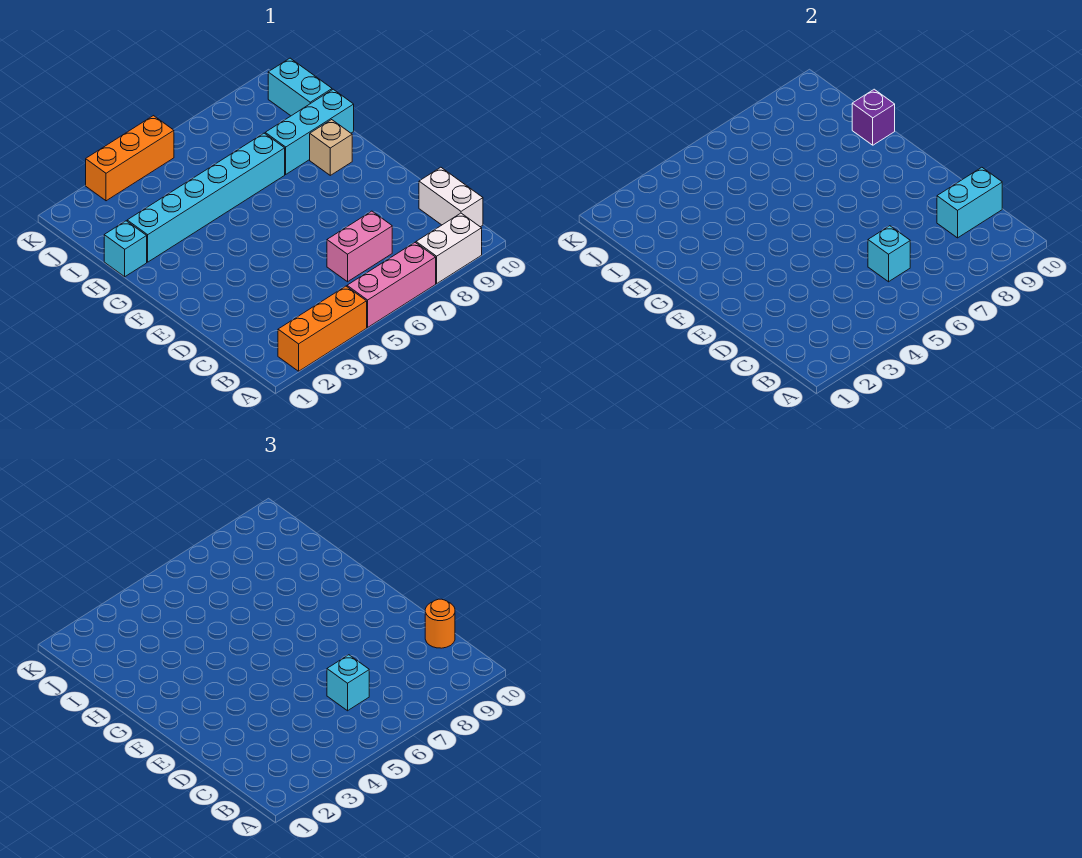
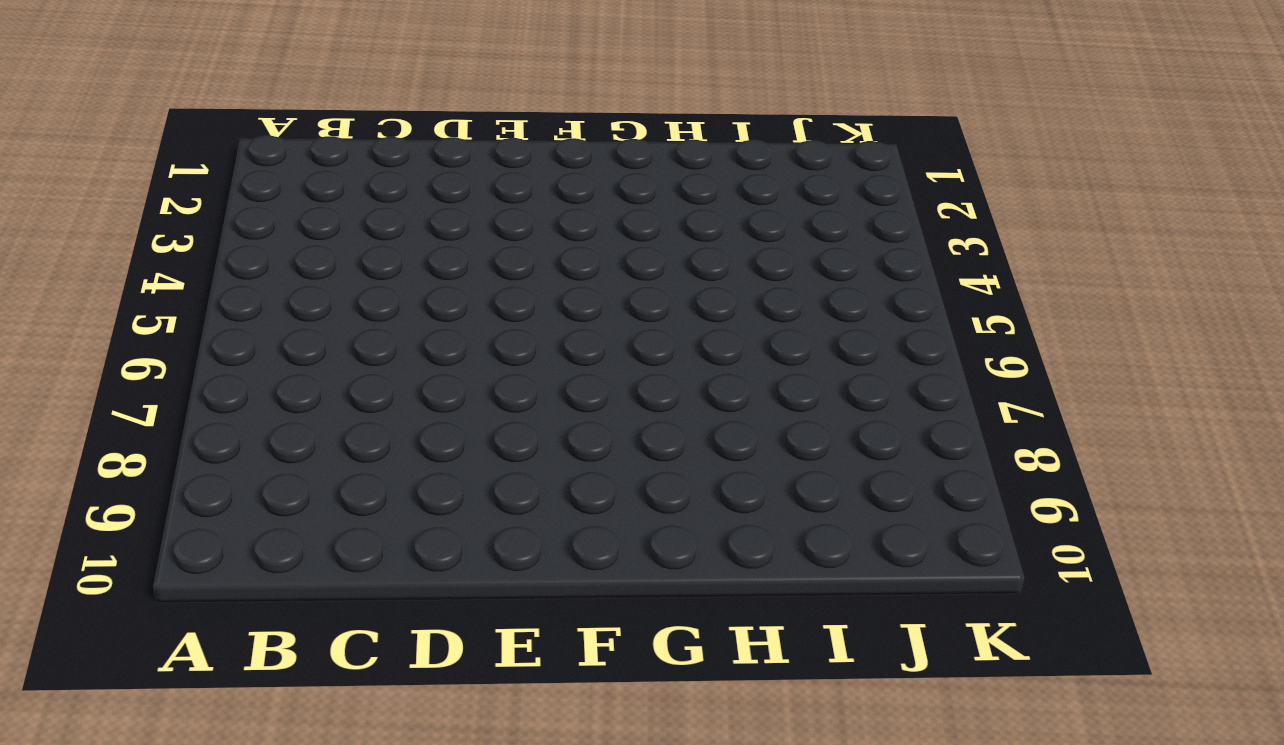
none -> orange 1x3 brick [278,286,367,371]
none -> pink 1x3 brick [347,243,436,327]
none -> white 1x2 brick [416,213,482,284]

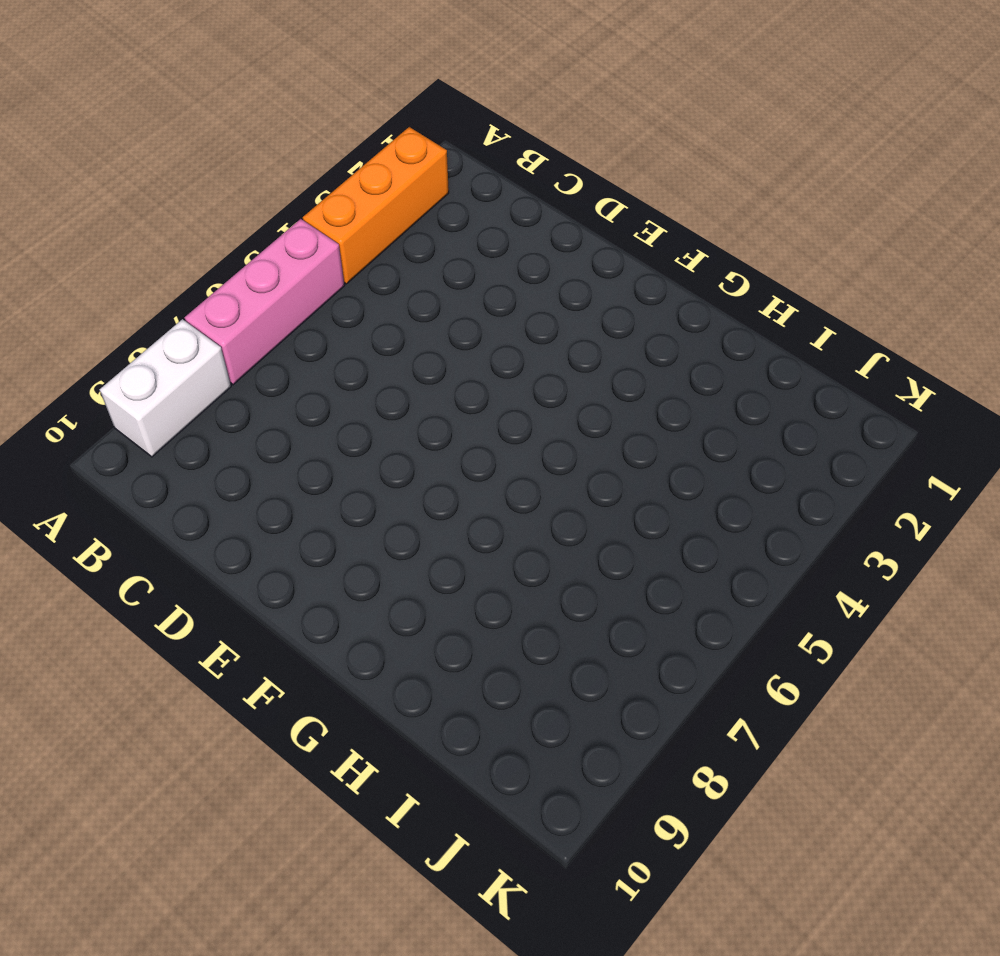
none -> white 1x2 brick [419,167,483,227]
none -> pink 1x2 brick [327,211,392,282]
none -> tan 1x1 brick [310,120,352,175]

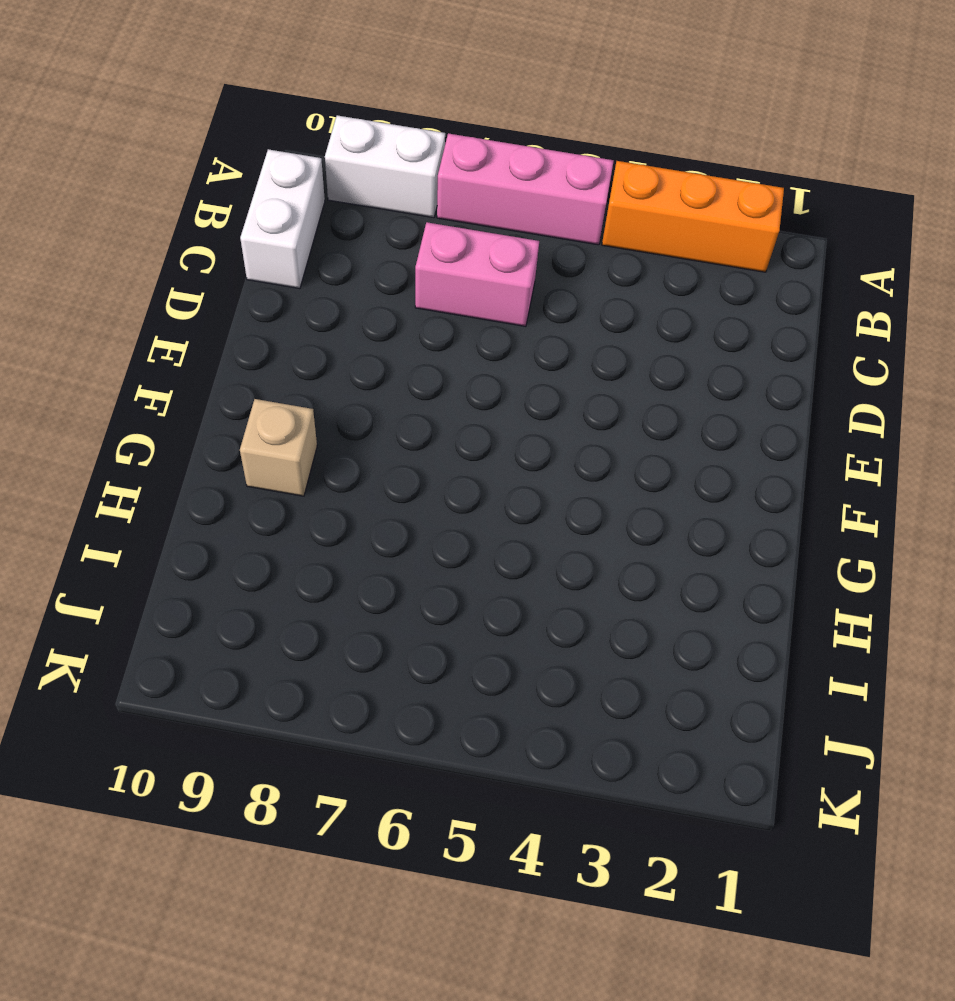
none -> cyan 1x1 brick [104,221,147,277]
none -> cyan 1x6 brick [127,133,285,262]
none -> cyan 1x3 brick [265,89,354,174]

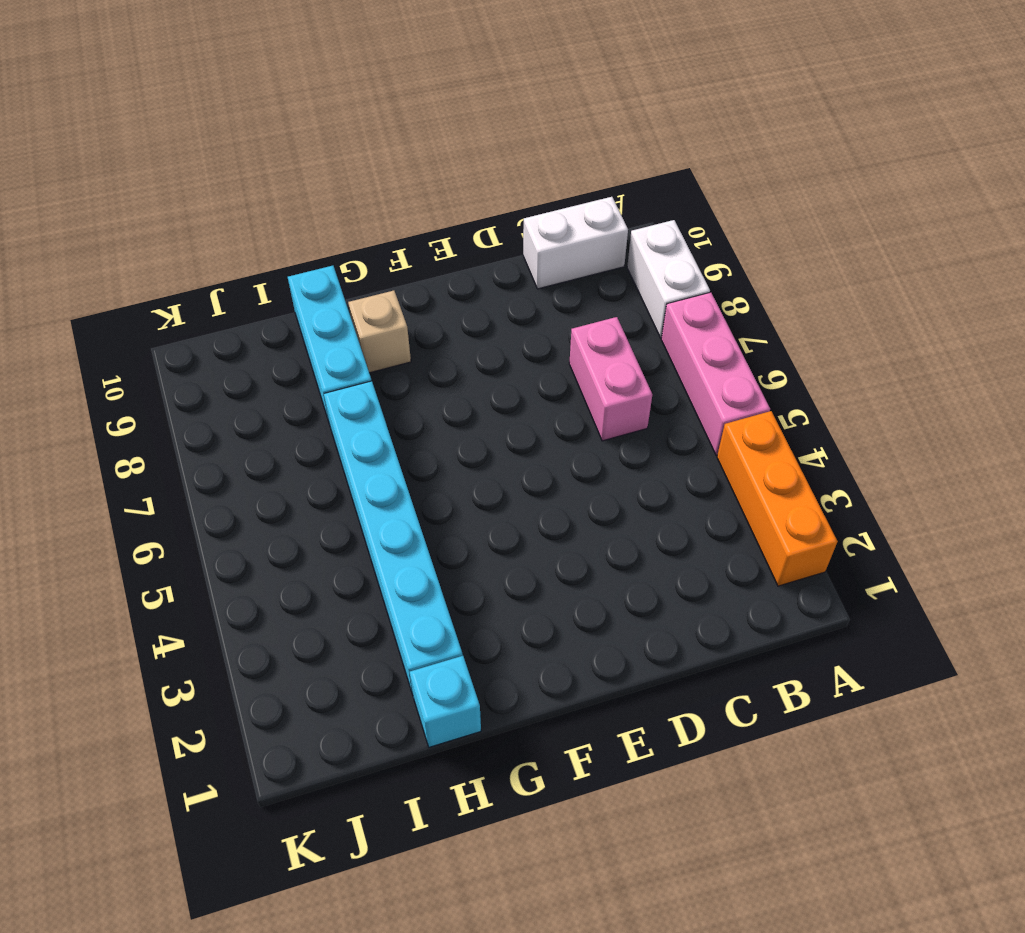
none -> cyan 1x2 brick [268,58,332,116]
none -> orange 1x3 brick [86,116,174,201]
none -> cyan 1x1 brick [868,226,910,282]

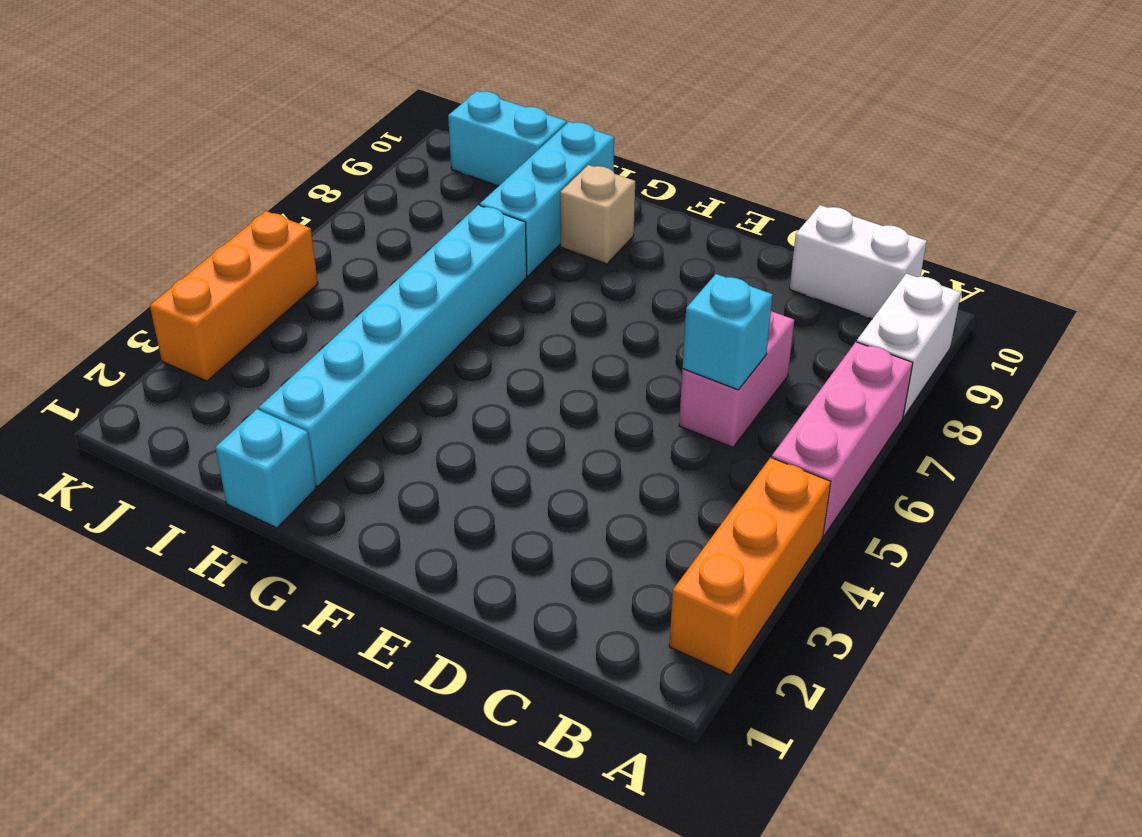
none -> cyan 1x2 brick [937,167,1002,238]
none -> purple 1x1 brick [852,89,895,145]
none -> cyan 1x1 brick [327,655,369,711]

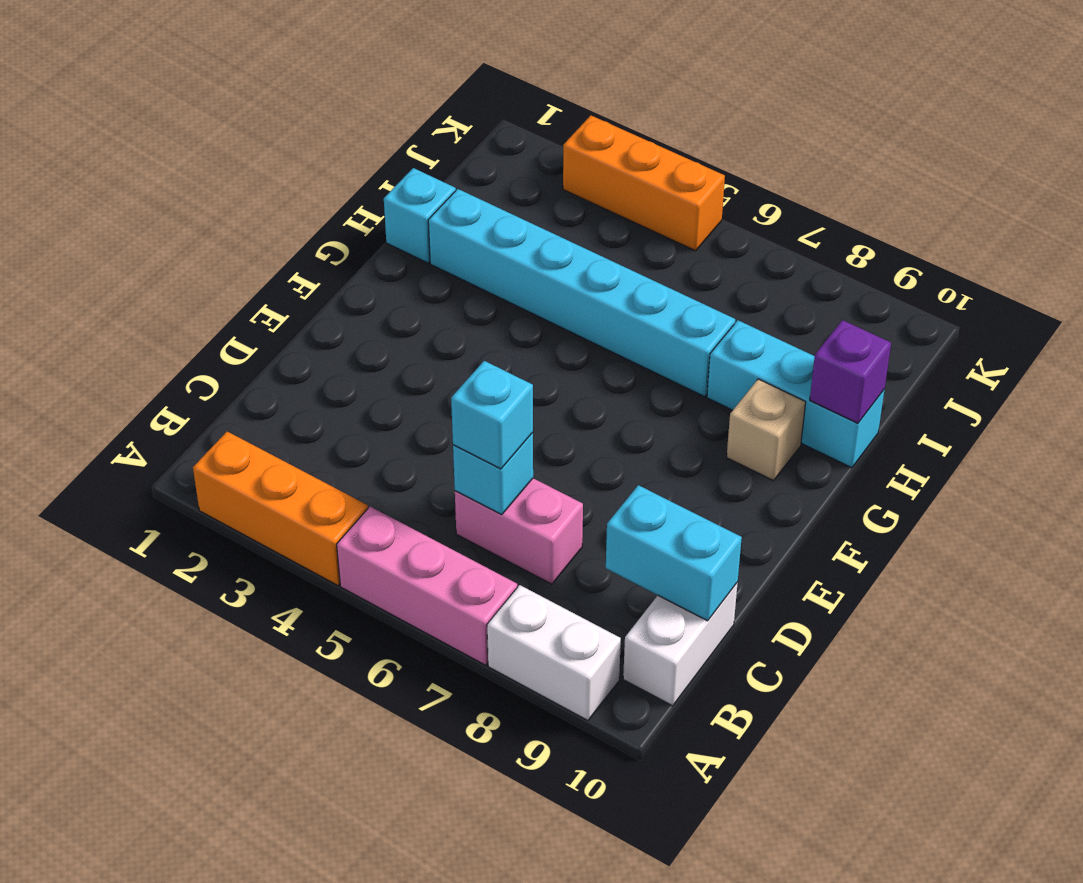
none -> cyan 1x2 brick [268,58,332,116]
none -> orange 1x1 round brick [425,599,455,648]

